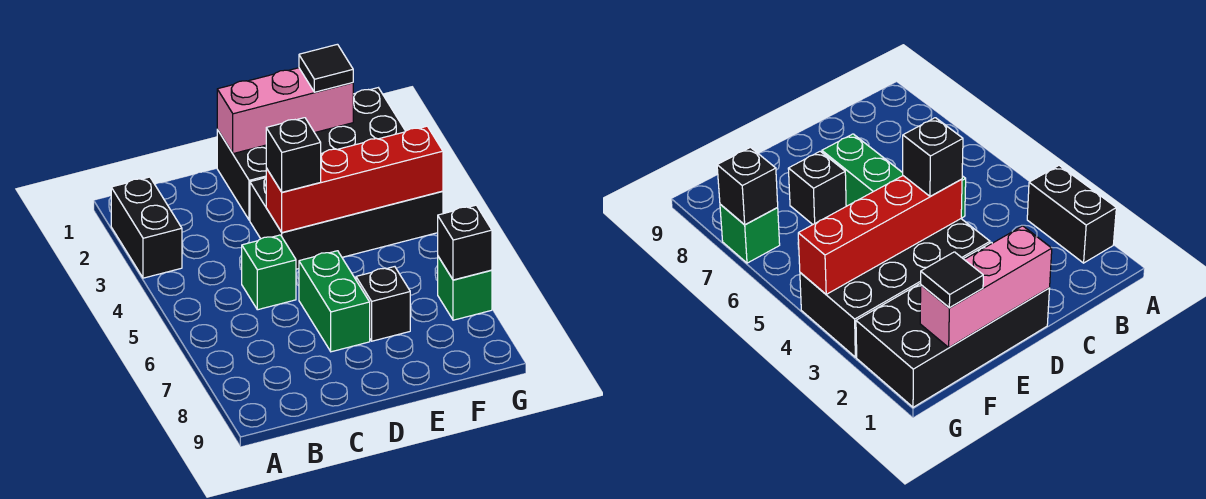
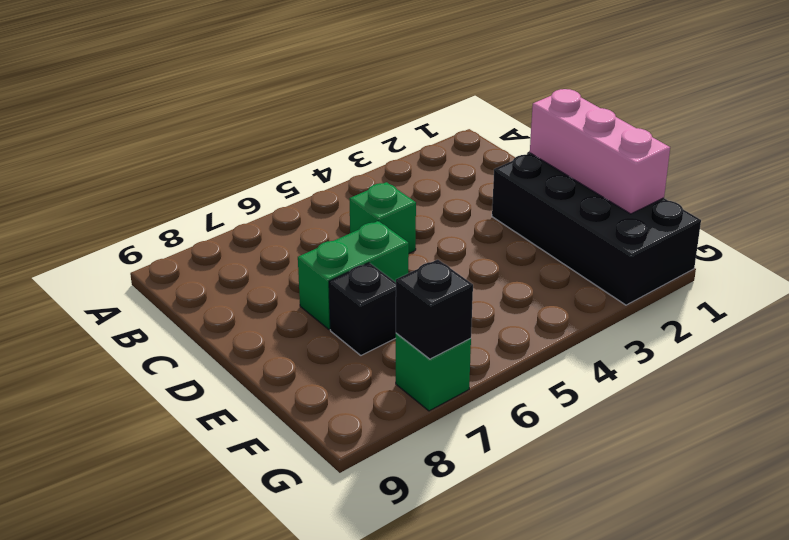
none -> black 1x2 brick [111,177,182,278]
none -> black 2x4 brick [250,178,443,269]
none -> red 1x4 brick [266,126,443,233]

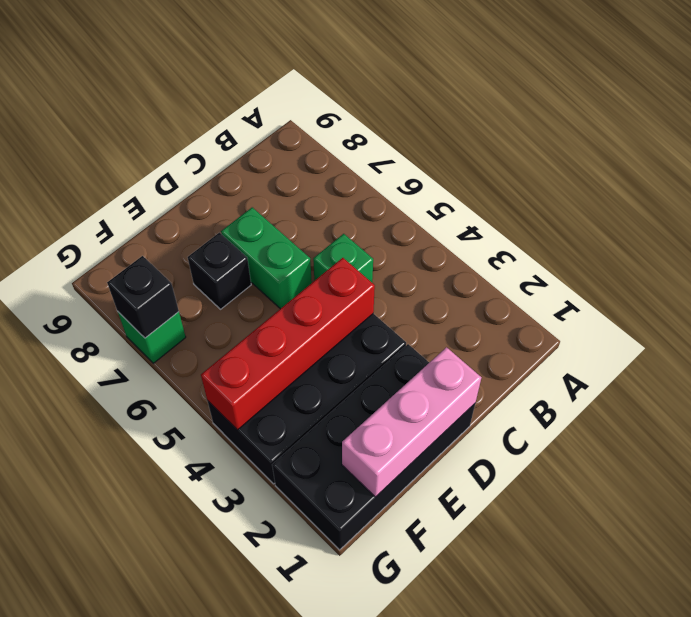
none -> black 1x2 brick [111,177,182,278]
none -> black 1x1 brick [266,118,321,192]
none -> black 1x1 tile [299,44,353,92]

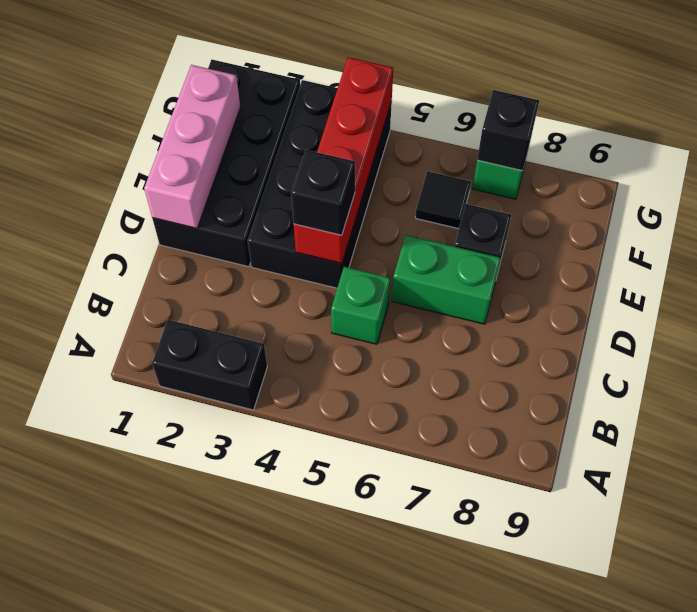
black 1x1 tile [415,171,471,229] -> black 1x1 tile moved to [299,44,353,92]

